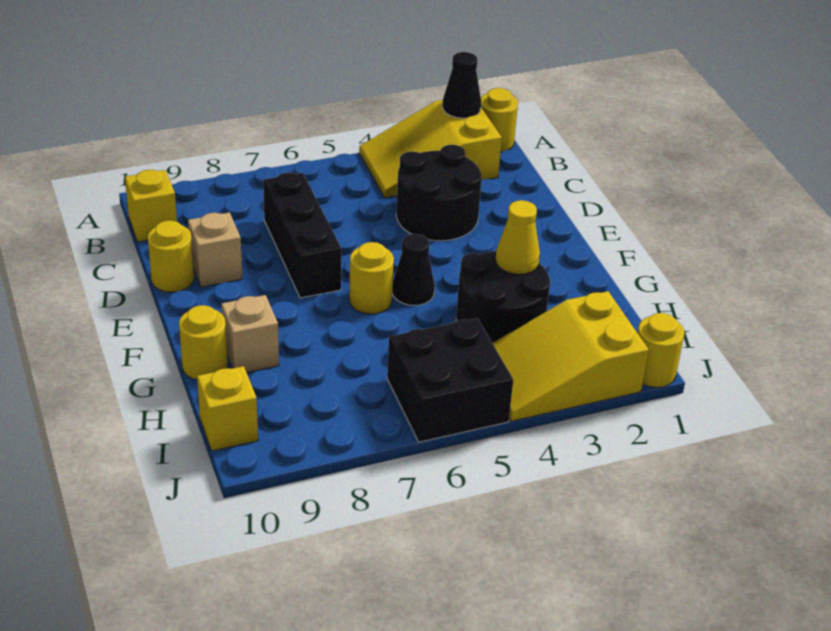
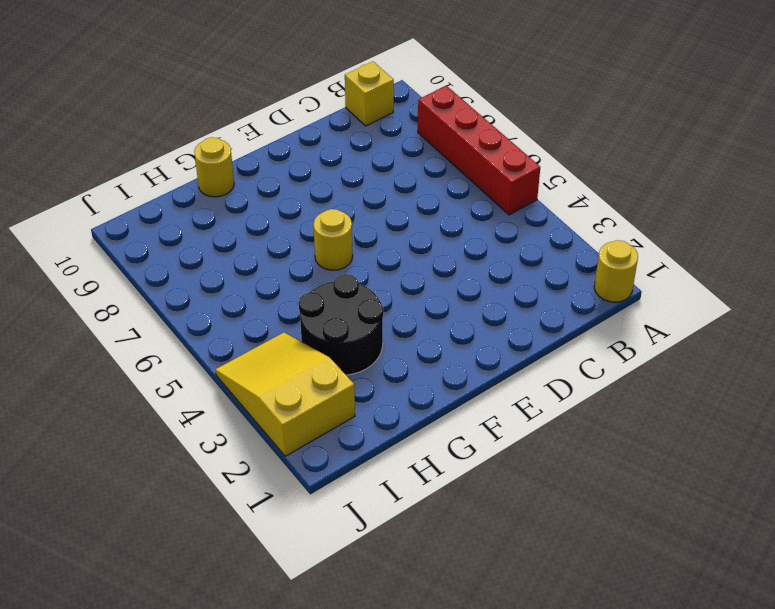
red 1x4 brick [418,86,540,215] -> none
none -> yellow 2x3 slope [359,100,502,198]
none -> black 2x2 round brick [396,145,482,241]
none -> black 1x3 brick [263,173,342,298]

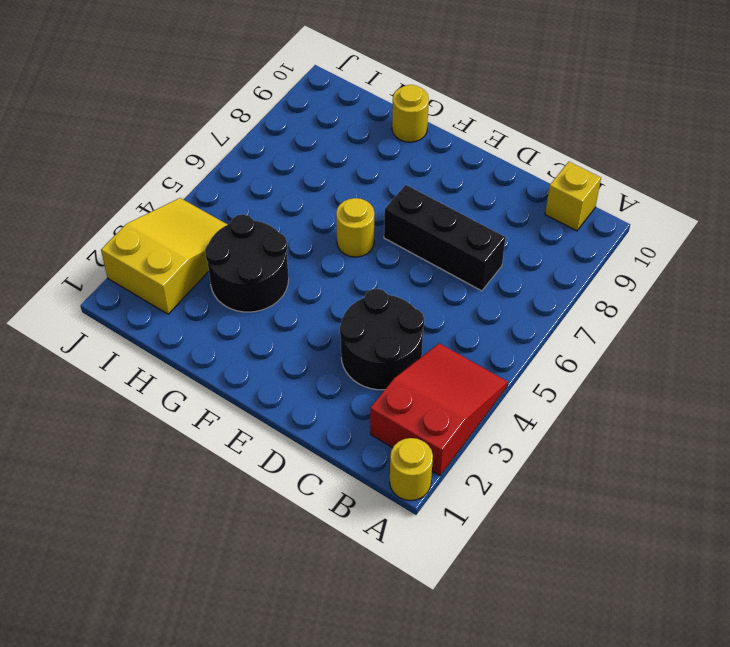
red 2x3 slope [370,343,508,476] -> yellow 2x3 slope [359,100,502,198]
none -> tan 1x1 brick [188,212,242,287]
none -> yellow 1x1 round brick [147,221,194,292]
none -> black 1x1 cone [392,234,435,306]

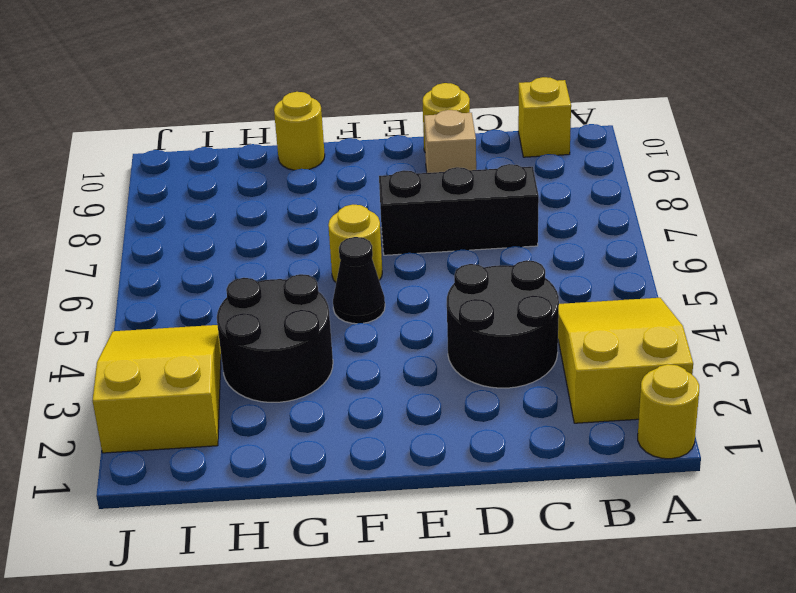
none -> tan 1x1 brick [221,295,279,373]
none -> black 2x2 brick [387,318,513,442]
none -> yellow 1x1 brick [197,366,258,451]

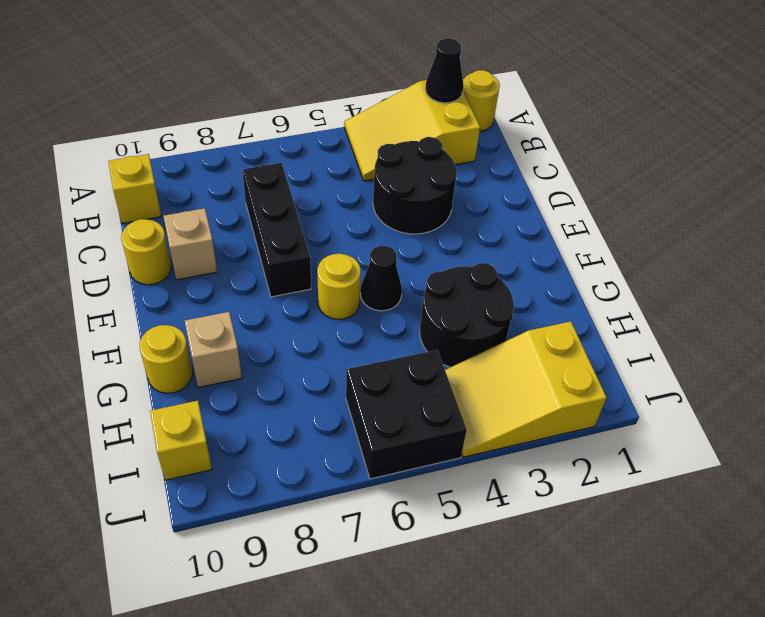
none -> yellow 1x1 round brick [638,313,684,387]
none -> yellow 1x1 cone [496,200,540,274]

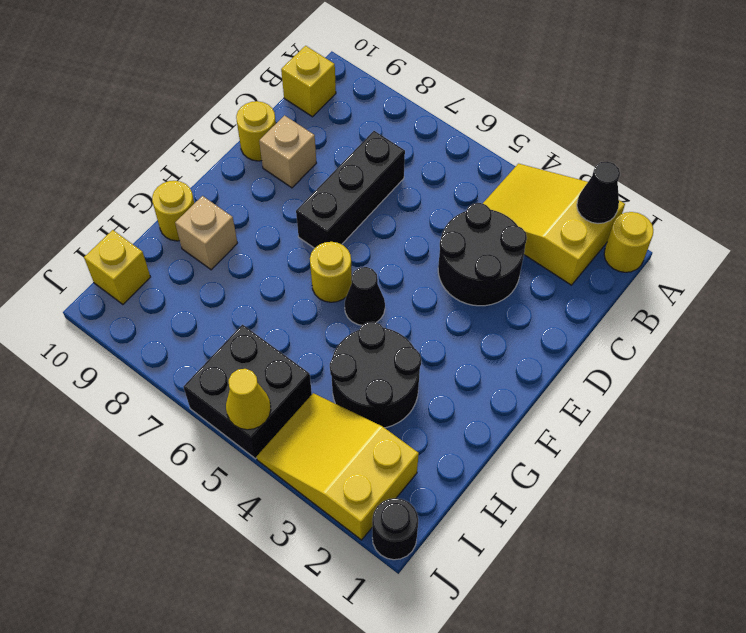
black 1x1 round brick [372,498,418,560] -> yellow 1x1 round brick [638,313,684,387]
yellow 1x1 cone [226,369,271,430] -> yellow 1x1 cone moved to [496,200,540,274]

